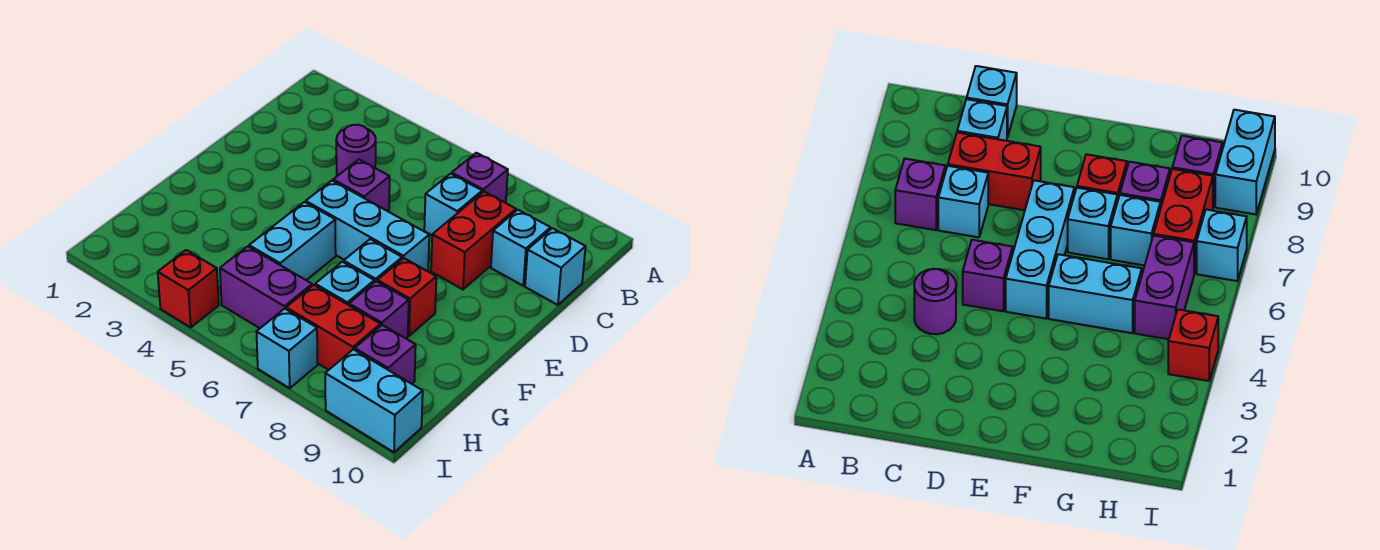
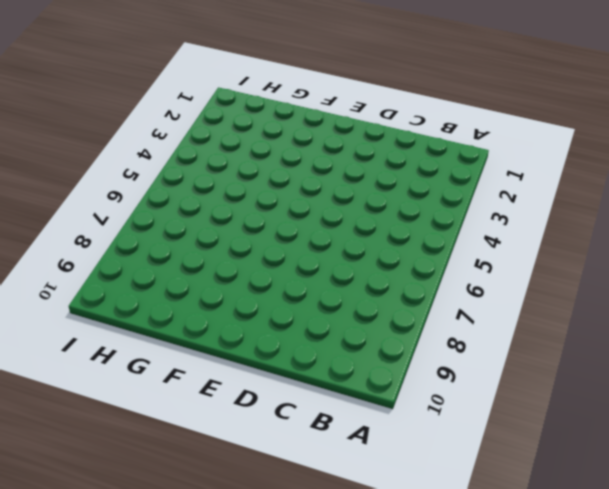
none -> purple 1x1 brick [452,153,508,203]
none -> purple 1x1 round brick [336,125,376,176]
none -> cyan 1x1 brick [424,174,482,235]

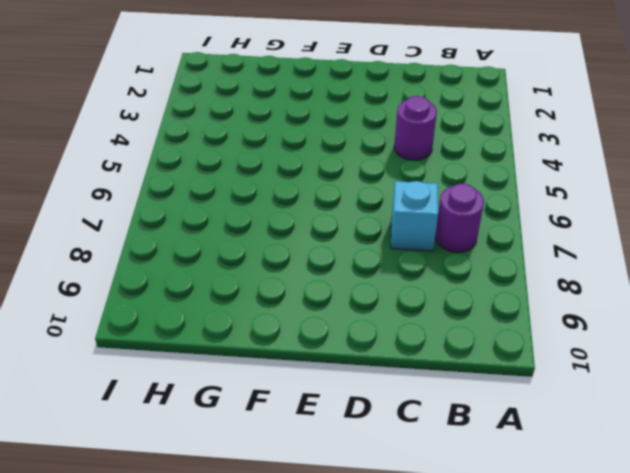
purple 1x1 round brick [435,184,484,253] -> purple 1x1 brick [452,153,508,203]
none -> red 1x2 brick [431,192,516,289]
none -> cyan 1x1 brick [491,210,551,286]
none -> cyan 1x1 brick [525,228,586,305]

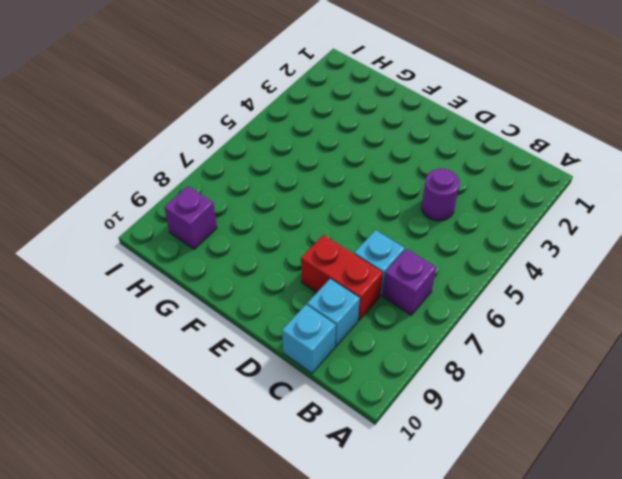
none -> purple 1x1 brick [333,160,390,212]
none -> cyan 1x3 brick [306,181,429,271]
none -> cyan 1x2 brick [249,202,336,280]

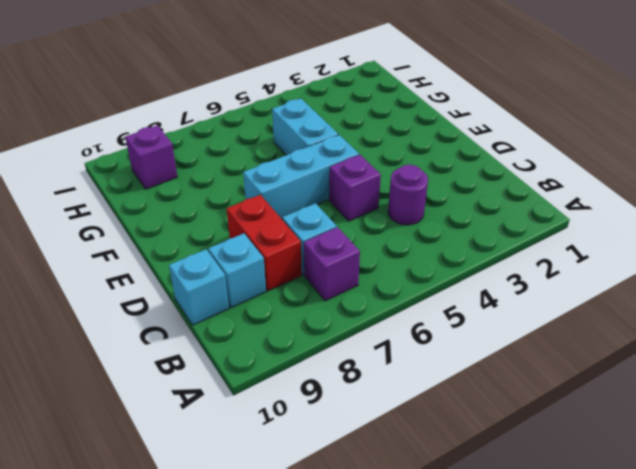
none -> cyan 1x1 brick [344,239,402,282]
none -> red 1x1 brick [377,258,436,336]
none -> cyan 1x1 brick [315,262,374,305]

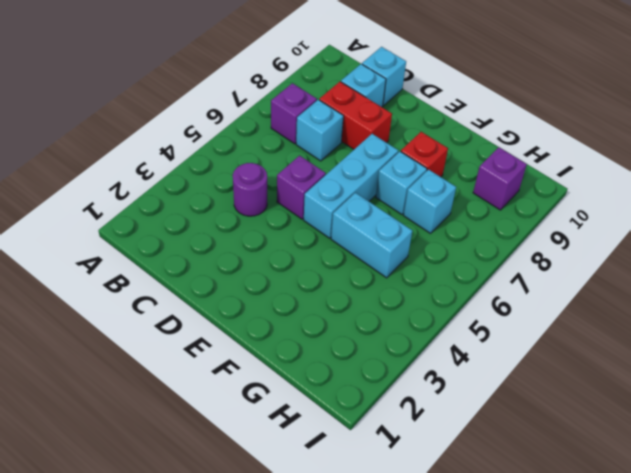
none -> purple 1x1 brick [349,281,409,338]
none -> purple 1x2 brick [220,246,312,328]
none -> red 1x2 brick [286,285,380,370]

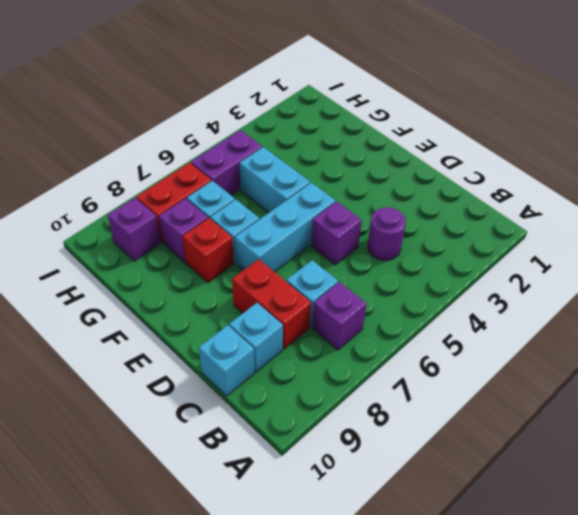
none -> red 1x1 brick [158,250,219,327]
none -> cyan 1x1 brick [256,309,317,388]
none -> cyan 1x2 brick [325,349,423,452]

